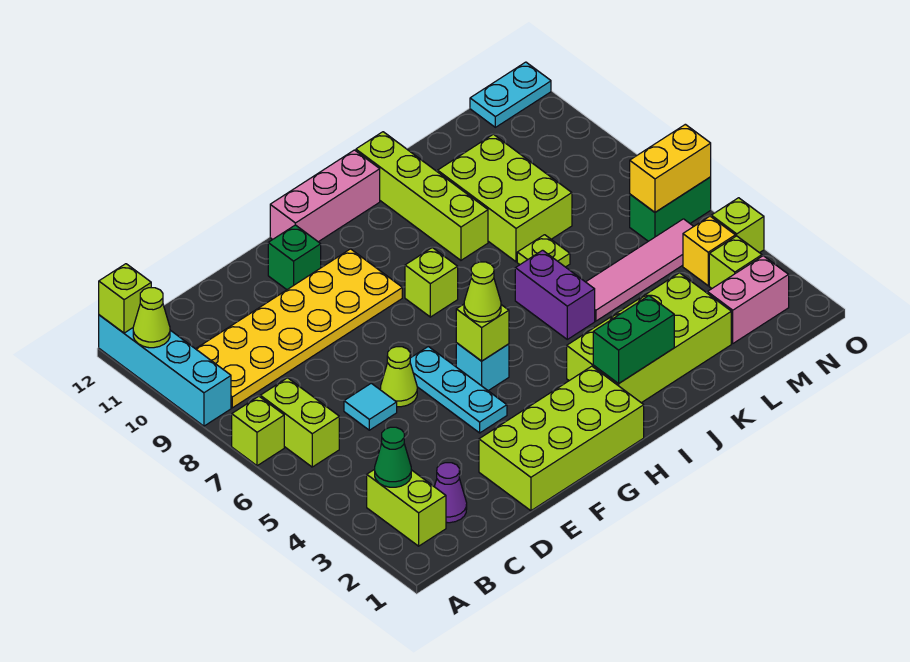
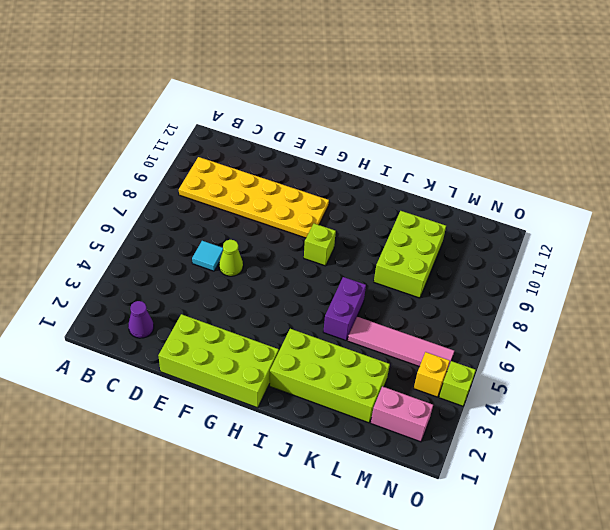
none -> lime 1x1 brick [232,396,284,466]
none -> cyan 1x4 brick [99,315,231,426]
none -> lime 1x2 brick [367,469,446,546]
none -> lime 1x2 brick [260,378,339,467]

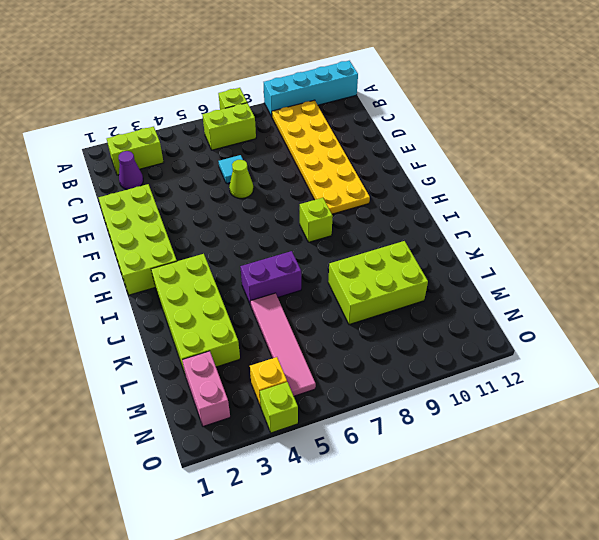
none -> cyan 1x3 plate [410,346,507,433]
none -> green 1x1 brick [268,225,321,290]
none -> cyan 1x1 brick [456,343,509,391]
none -> pink 1x3 brick [270,150,380,242]

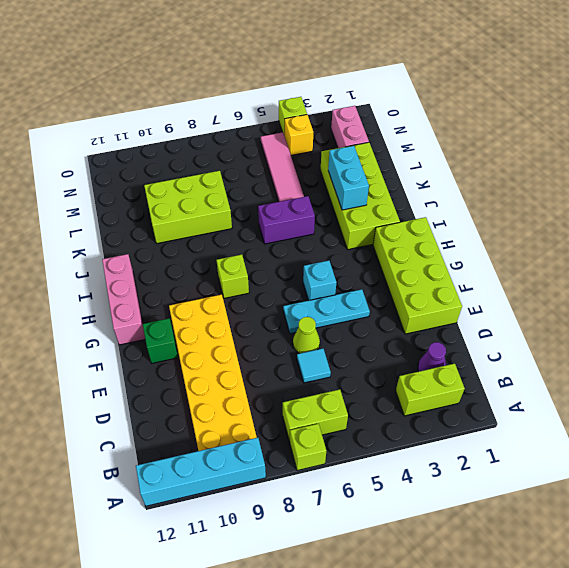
cyan 1x2 brick [328,146,369,210] -> none
none -> lime 1x4 brick [356,132,488,260]
none -> lime 1x1 plate [517,235,570,267]
none -> lime 1x1 brick [709,236,762,288]
none -> green 1x2 brick [630,177,711,241]

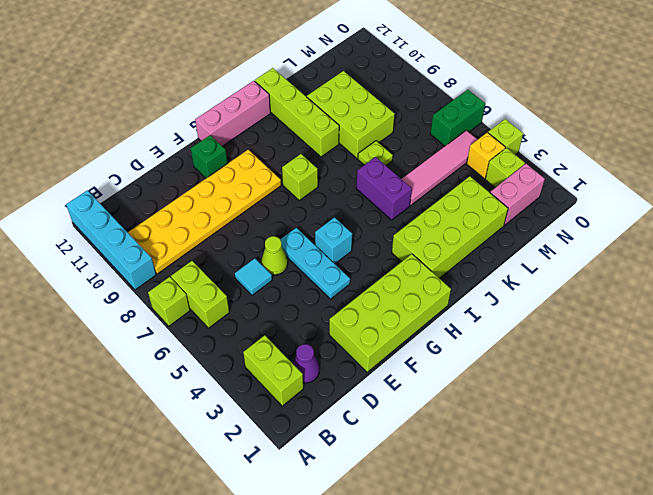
none -> cyan 1x2 plate [470,62,551,127]
none -> lime 1x1 cone [133,288,170,348]
none -> lime 1x1 brick [99,264,151,333]
none -> green 1x1 cone [375,427,411,487]

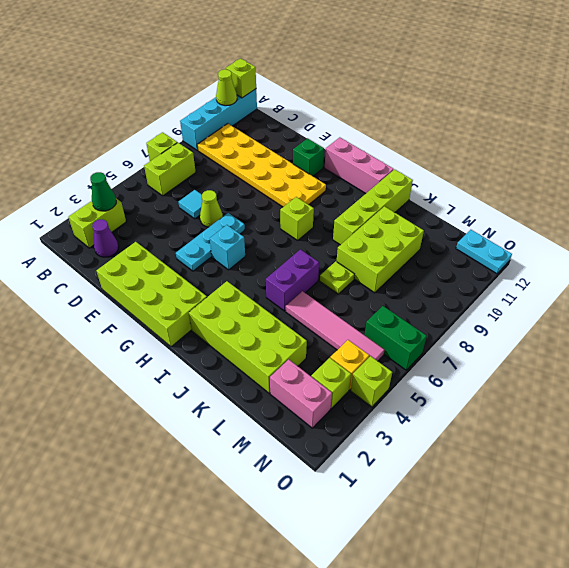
none -> lime 1x1 brick [456,304,509,361]
none -> green 1x2 brick [593,296,674,384]
none -> yellow 1x2 brick [630,124,711,212]
none -> lime 1x1 cone [464,262,501,322]

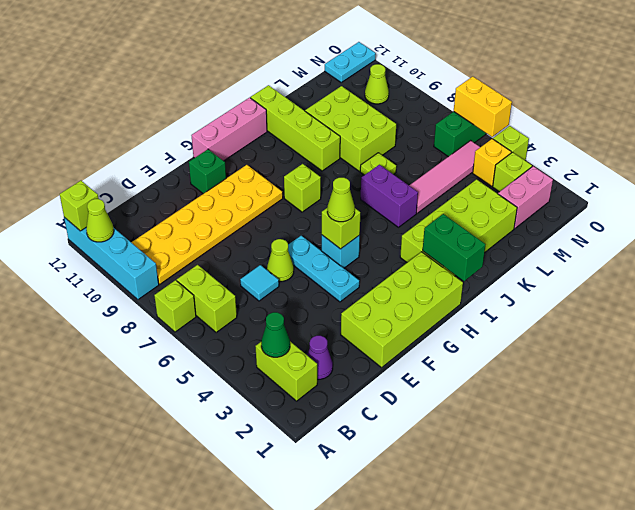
green 1x2 brick [423,214,486,281] -> green 1x2 brick turned to [593,296,674,384]
lime 1x1 cone [365,64,389,104] -> none
yellow 1x2 brick [454,76,512,137] -> yellow 1x2 brick turned to [630,124,711,212]

